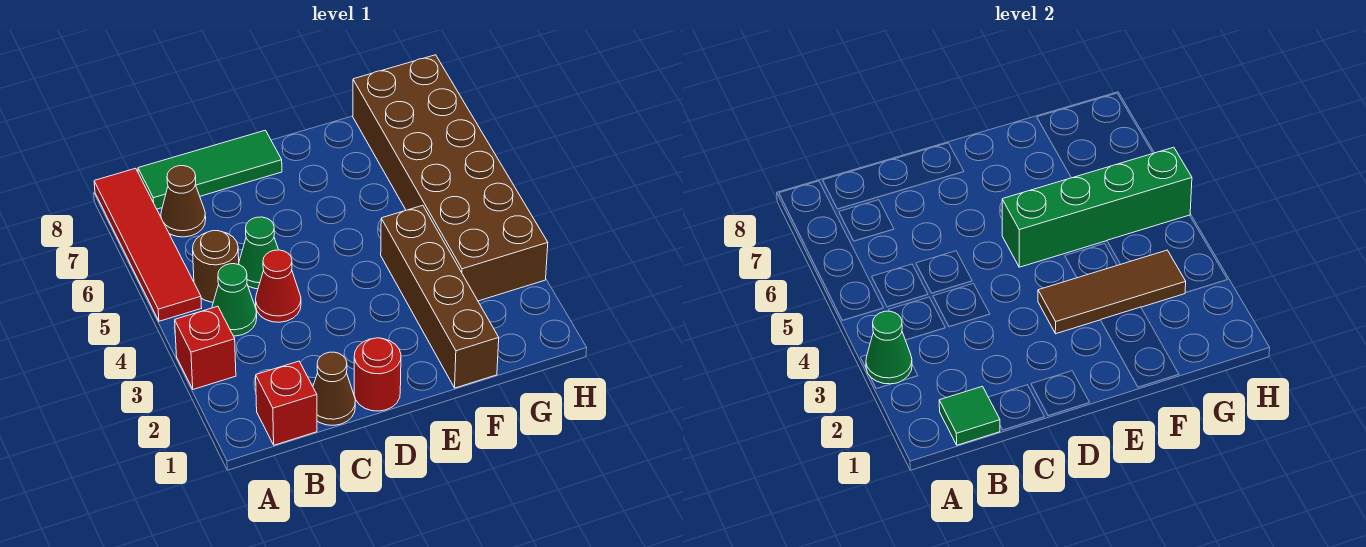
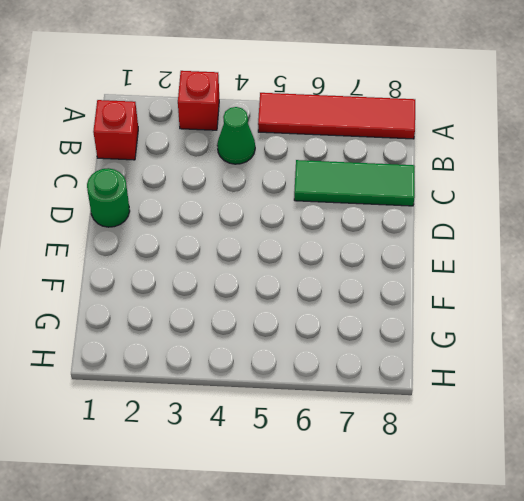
green 1x3 tile [294,160,415,206] -> green 1x3 tile turned to [138,130,282,209]
green 1x1 round brick [87,168,130,227] -> red 1x1 round brick [354,338,401,411]
none -> brown 1x1 round brick [193,231,239,302]
none -> brown 1x1 cone [161,166,206,237]
none -> brown 1x1 cone [313,352,355,425]

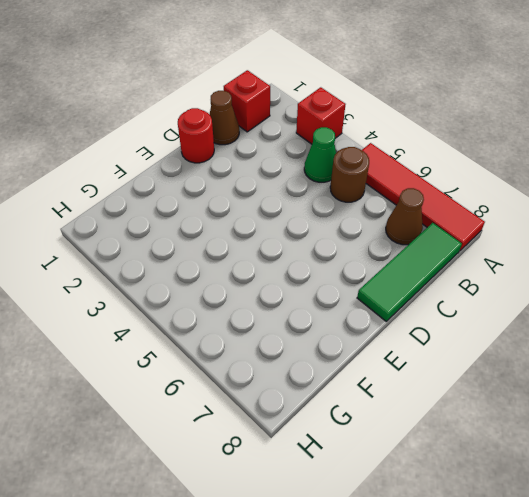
none -> red 1x1 cone [256,250,301,322]
none -> green 1x1 cone [239,217,278,289]
none -> brown 1x4 brick [381,205,499,388]

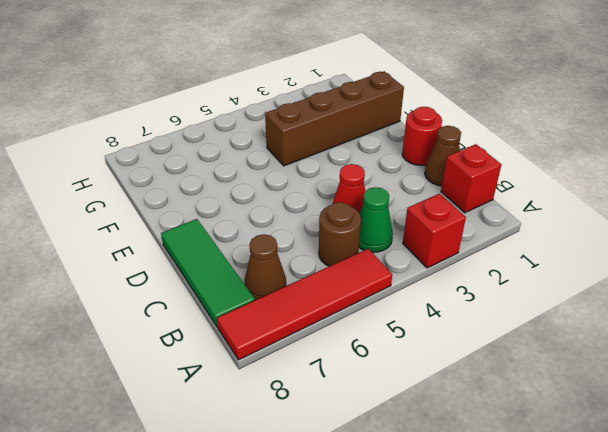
none -> green 1x1 cone [239,217,278,289]
none -> brown 2x6 brick [353,55,548,301]
none -> green 1x1 cone [866,311,912,384]

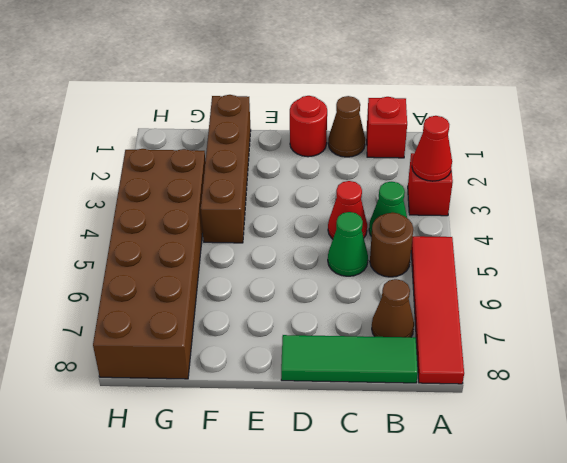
red 1x1 cone [412,116,452,181] -> green 1x1 cone [866,311,912,384]
none -> green 1x1 tile [939,386,1000,445]
none -> brown 1x3 tile [1038,250,1186,334]
none -> green 1x4 brick [1002,147,1192,267]

